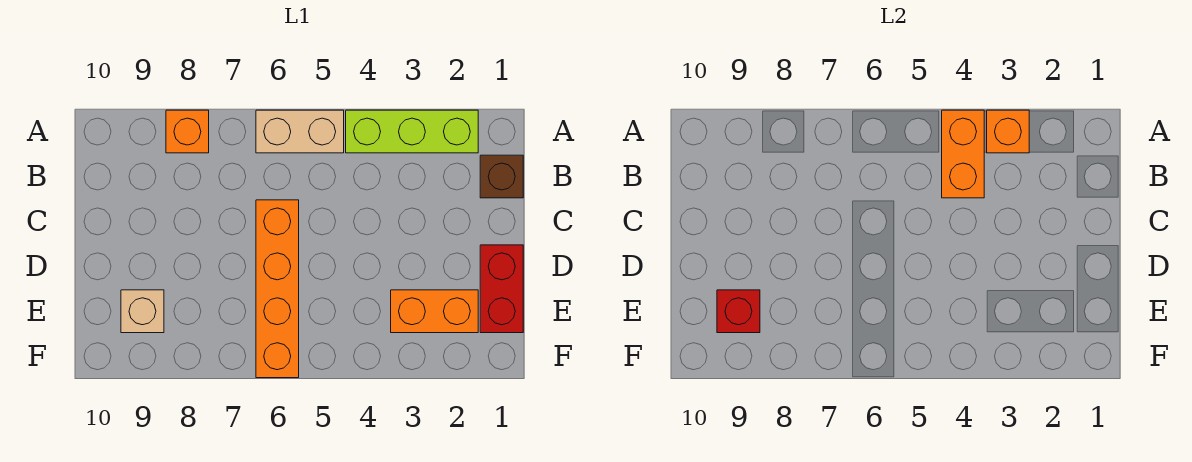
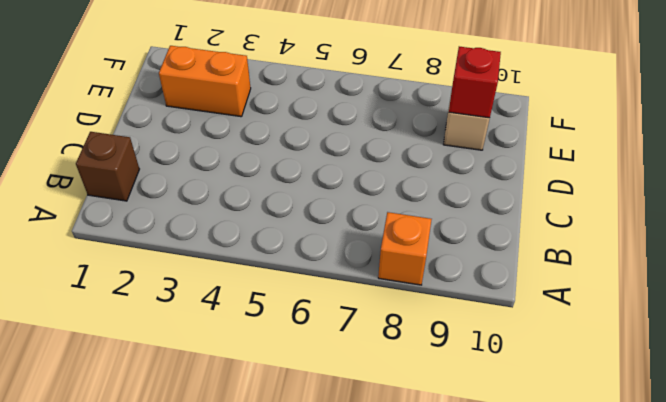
none -> lime 1x3 brick [346,110,478,153]
none -> tan 1x2 brick [256,110,344,153]

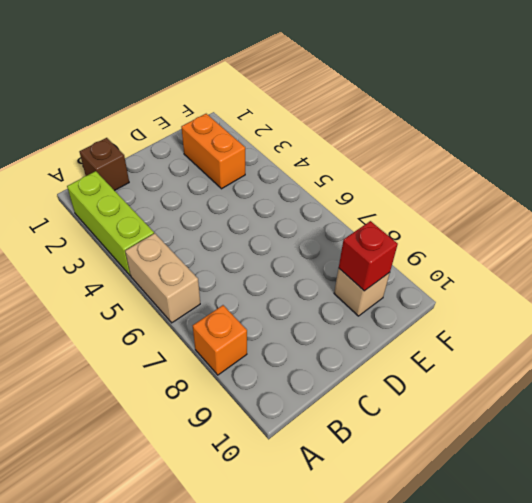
none -> orange 1x4 brick [256,200,299,378]
none -> red 1x2 brick [480,245,523,333]

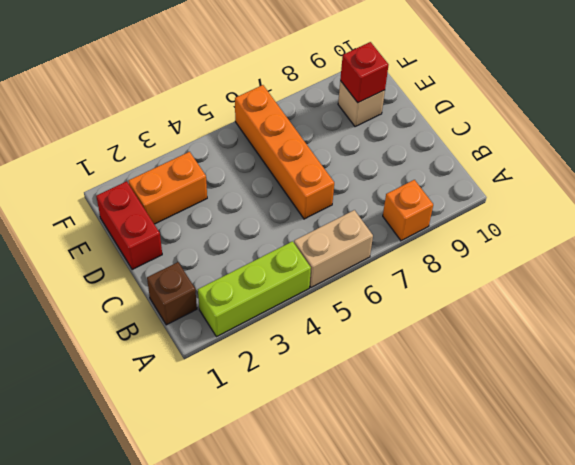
none -> orange 1x1 brick [987,110,1029,153]
none -> orange 1x2 brick [942,110,984,198]

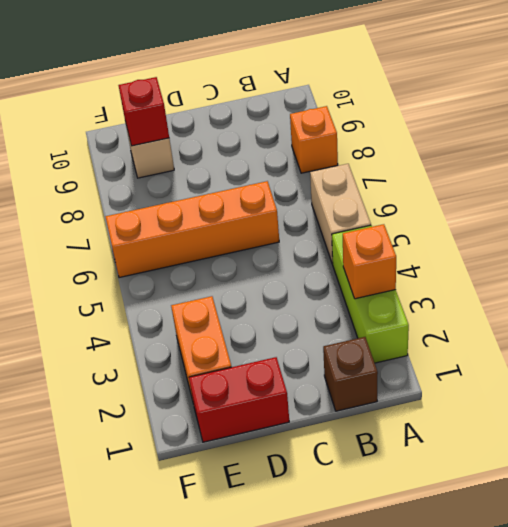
none -> orange 1x2 brick [942,110,984,198]

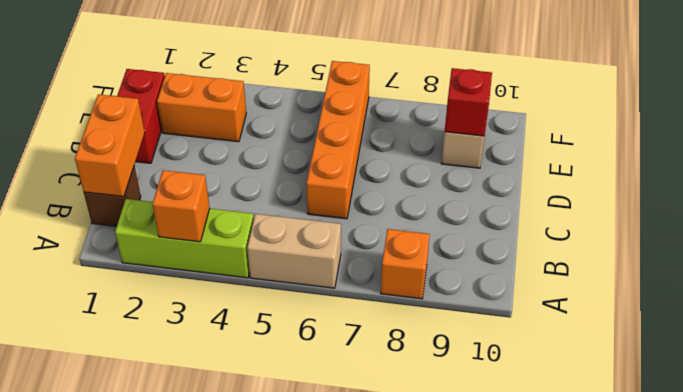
orange 1x2 brick [75,94,145,197] -> orange 1x2 brick moved to [942,110,984,198]

